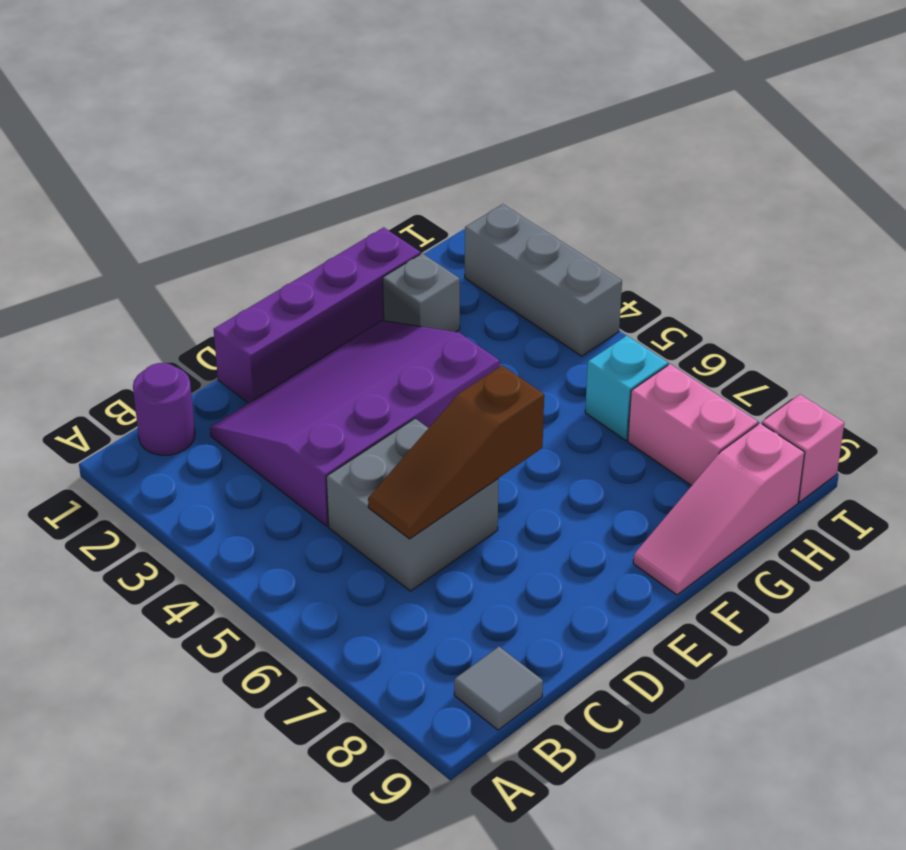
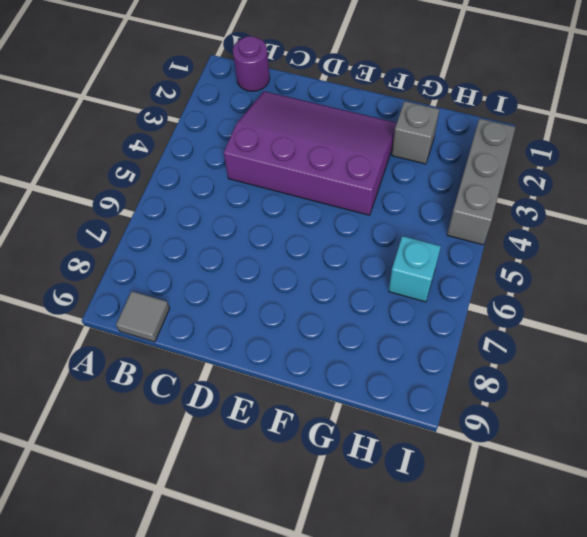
none -> grey 2x2 brick [326,419,499,591]
none -> purple 1x4 brick [214,227,420,403]
none -> pink 1x3 slope [633,423,805,595]

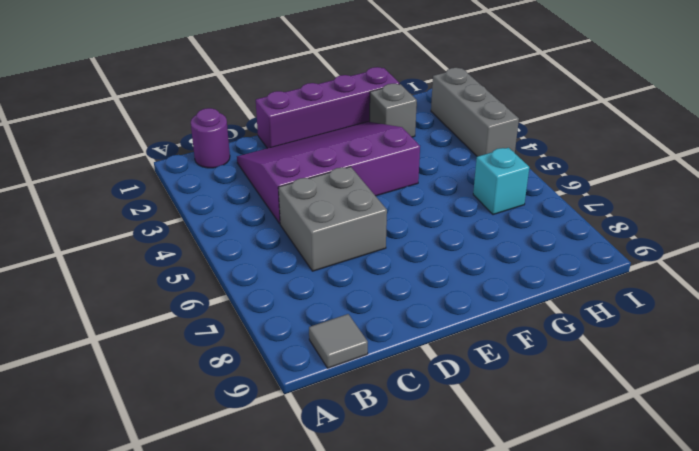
none -> pink 1x3 slope [633,423,805,595]
none -> pink 1x2 brick [628,364,758,486]
none -> pink 1x1 brick [762,394,844,502]

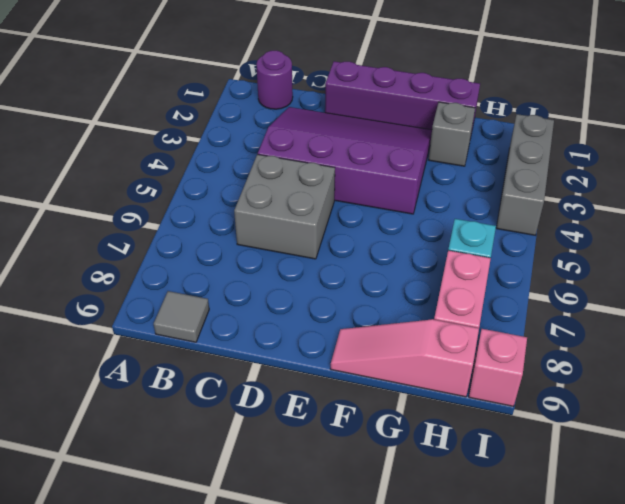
none -> brown 1x3 slope [368,365,544,539]

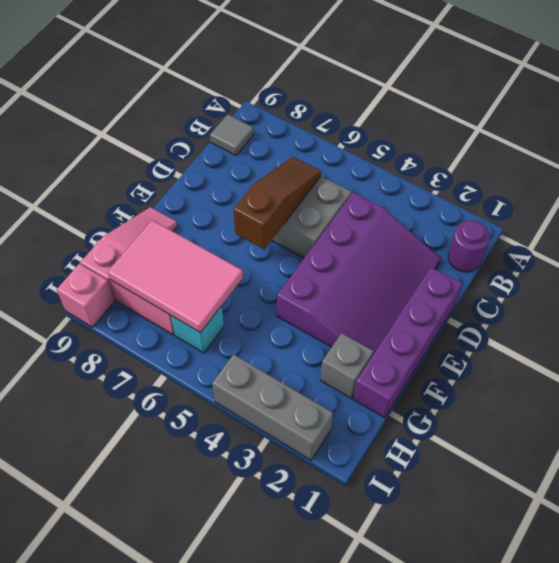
pink 2x3 tile [108,220,243,333] -> none

